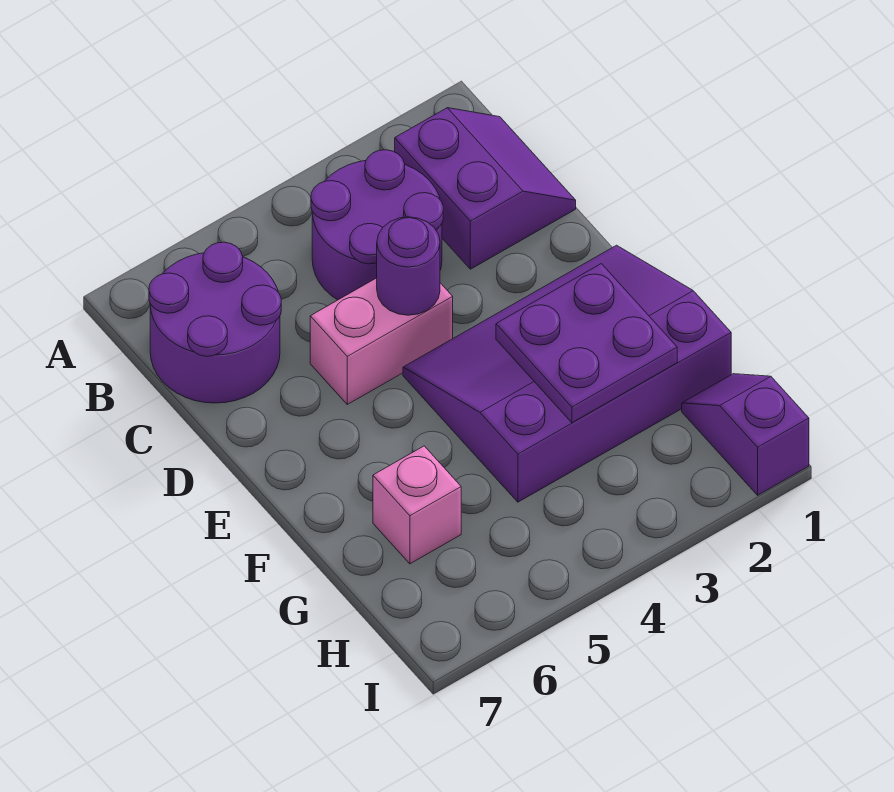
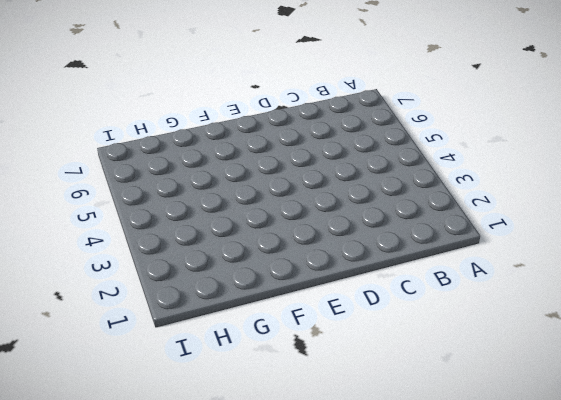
none -> purple 2x2 slope [395,108,576,269]
none -> purple 2x2 round brick [311,150,443,300]

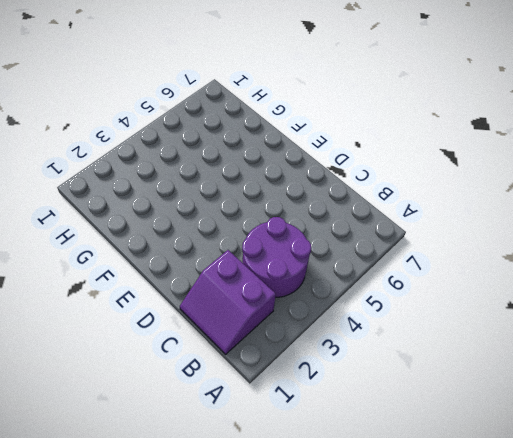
none -> purple 2x2 round brick [149,242,281,403]
none -> pink 1x2 brick [310,278,453,404]

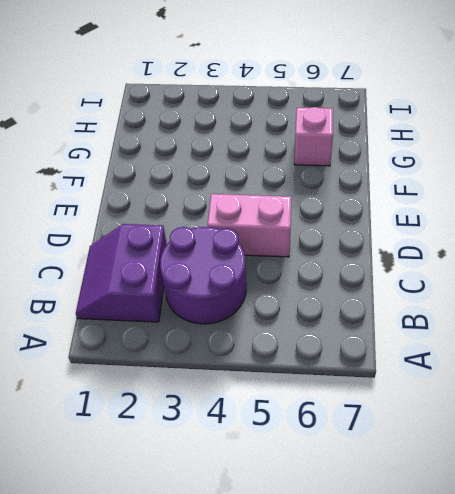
none -> purple 2x2 round brick [149,242,281,403]
none -> purple 3x4 slope [403,245,731,502]

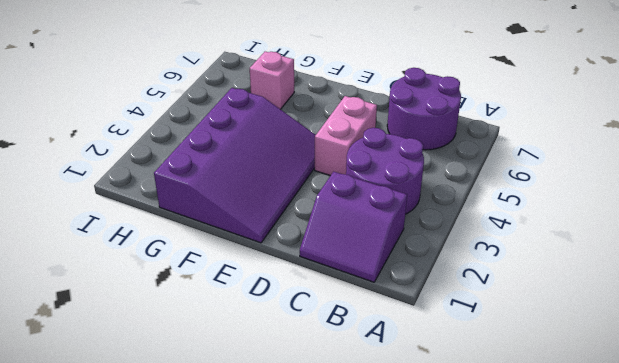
none -> purple 1x2 slope [682,374,809,495]
none -> purple 1x1 round brick [377,217,440,315]

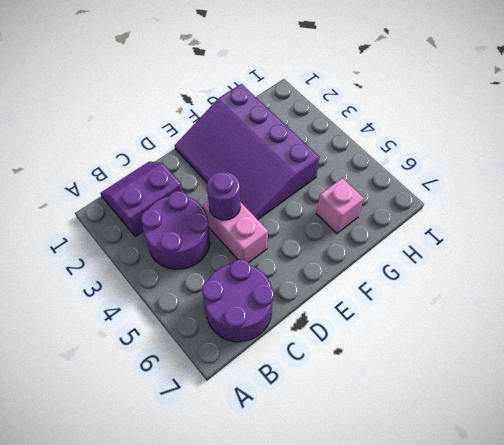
none -> purple 1x2 slope [682,374,809,495]
none -> purple 2x2 plate [496,264,677,423]

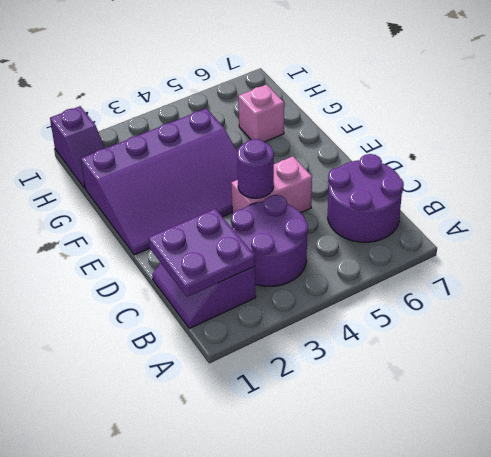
purple 2x2 plate [149,209,255,297] -> purple 2x2 plate moved to [496,264,677,423]

